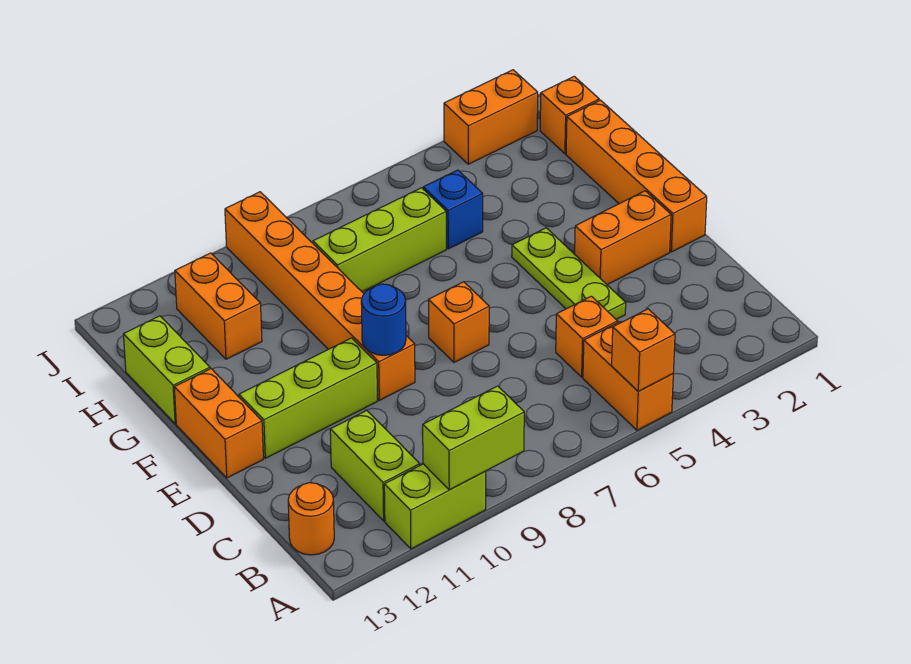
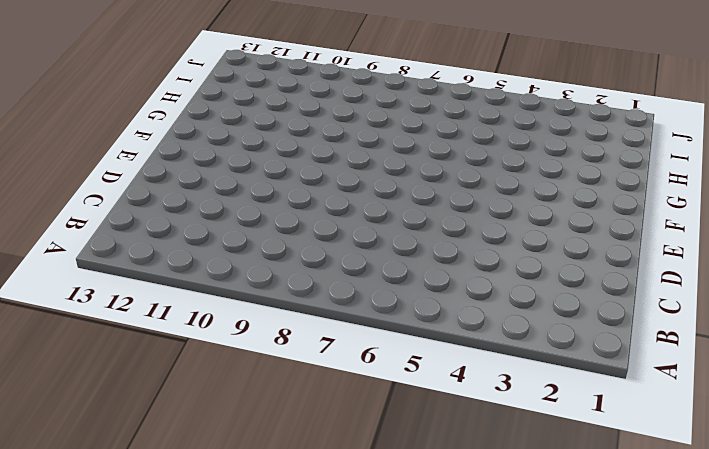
none -> orange 1x2 brick [583,322,673,430]
none -> lime 1x2 brick [384,464,486,549]
none -> lime 1x2 brick [330,410,420,521]

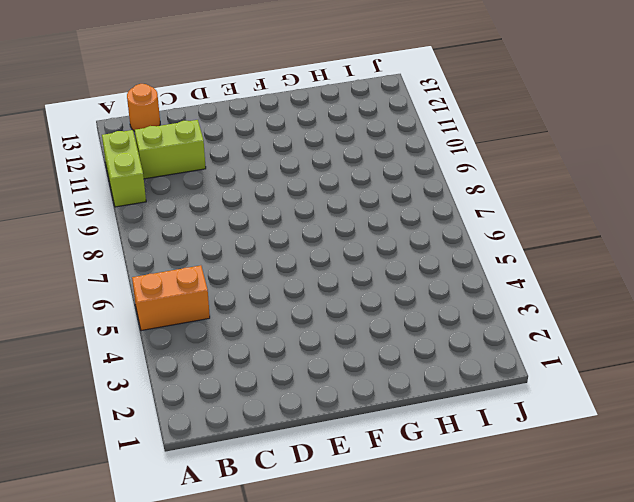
none -> orange 1x1 brick [556,296,618,377]
none -> lime 1x3 plate [512,228,626,319]
none -> orange 1x4 brick [566,100,707,252]

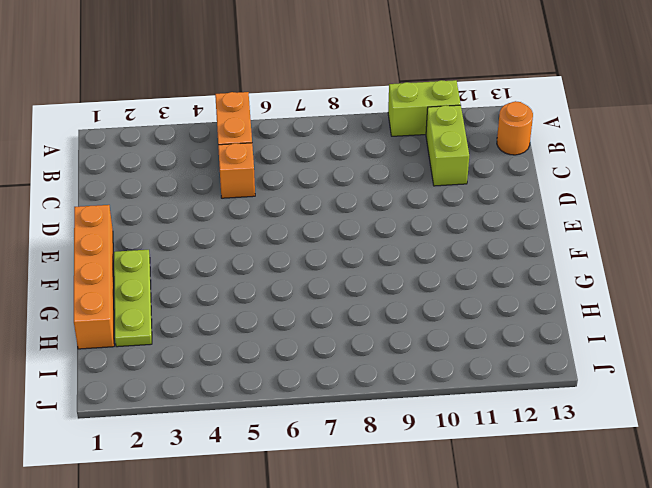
lime 1x3 plate [114,250,152,347] -> lime 1x3 plate moved to [512,228,626,319]
none -> orange 1x2 brick [575,191,671,285]
none -> orange 1x1 brick [428,282,489,362]
none -> orange 1x6 brick [225,192,415,400]

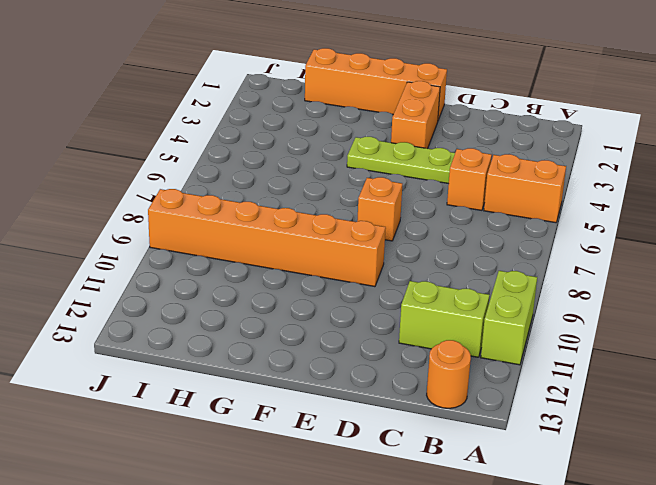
none -> lime 1x3 brick [239,338,377,458]
none -> orange 1x2 brick [174,369,263,478]
none -> lime 1x2 brick [123,316,210,424]

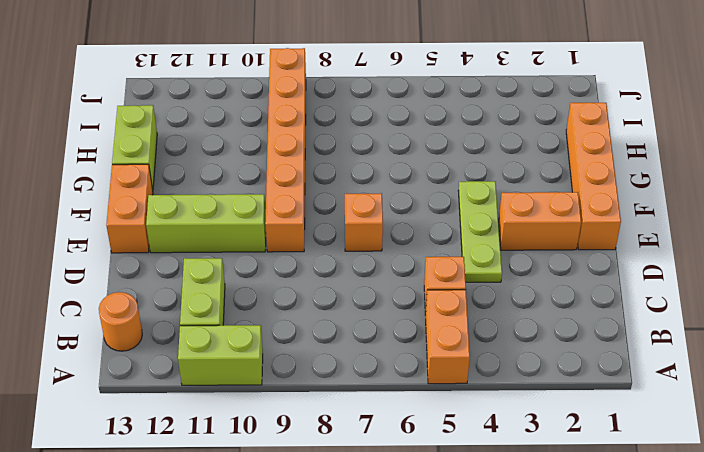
none -> blue 1x1 brick [423,170,483,249]
none -> lime 1x3 brick [313,188,446,292]
none -> orange 1x2 brick [175,253,262,359]

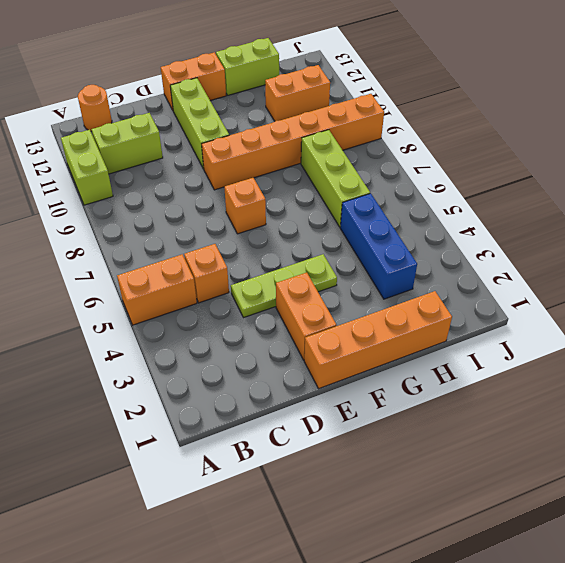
blue 1x3 brick [340,193,417,299] -> blue 1x1 brick [423,170,483,249]
none -> orange 1x1 brick [540,76,599,154]
none -> orange 1x2 brick [444,70,538,164]
none -> orange 1x1 brick [612,309,675,391]

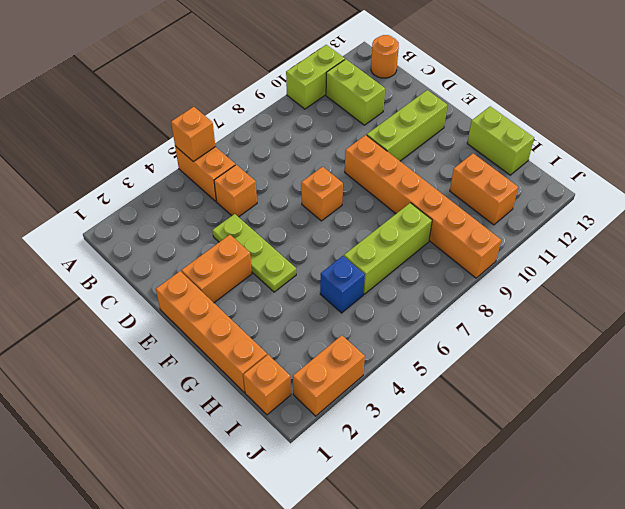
none -> orange 1x2 brick [174,369,263,478]
none -> lime 1x2 brick [423,386,524,490]
none -> blue 1x1 round brick [361,284,406,355]

